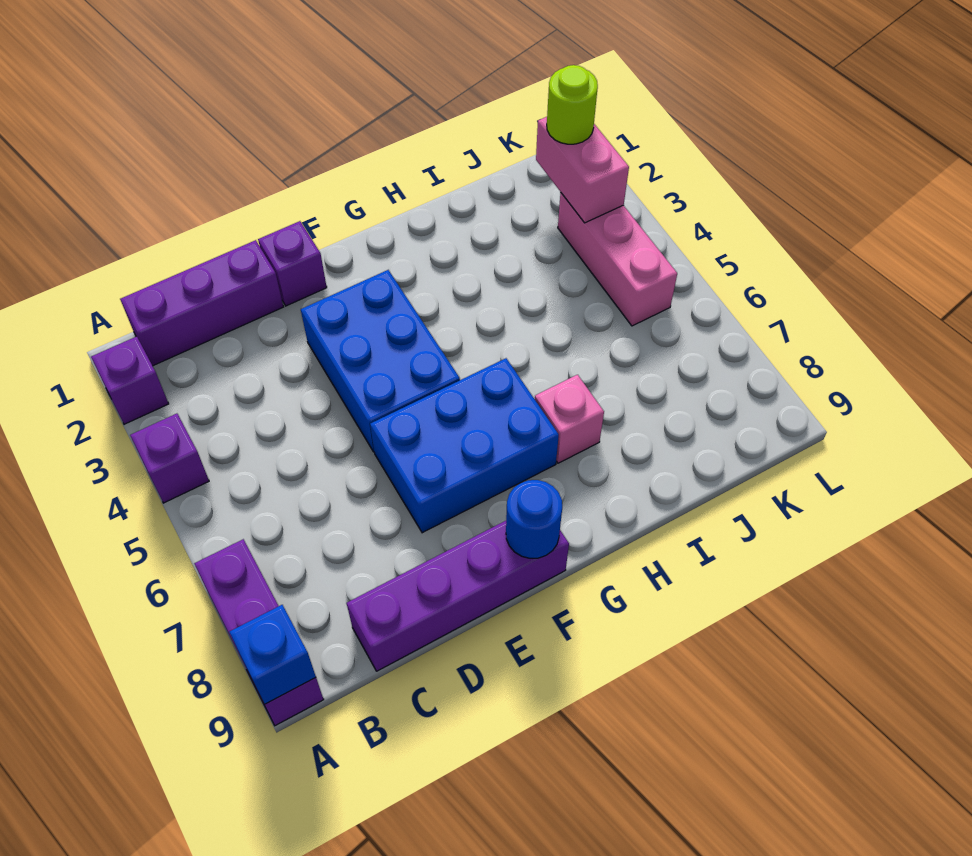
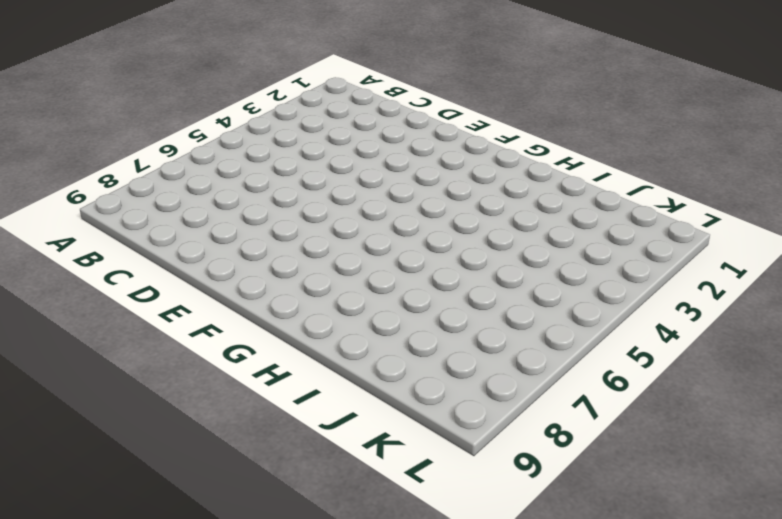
none -> purple 1x1 brick [91,337,169,424]
none -> purple 1x1 brick [130,414,209,503]
none -> purple 1x3 brick [194,539,324,726]

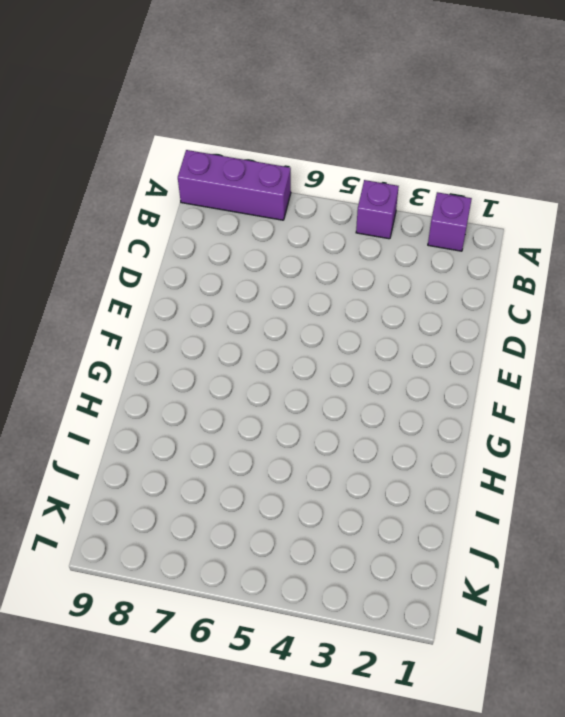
none -> purple 1x3 brick [120,240,283,366]
none -> purple 1x4 brick [347,521,569,671]
none -> purple 1x1 brick [258,221,327,306]

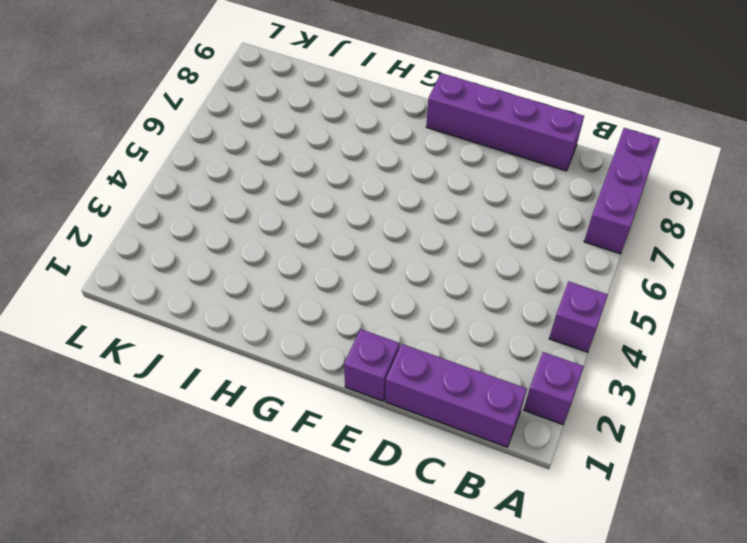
none -> blue 2x3 brick [301,270,460,452]
none -> blue 2x3 brick [370,358,559,533]
none -> pink 1x1 brick [535,375,604,463]

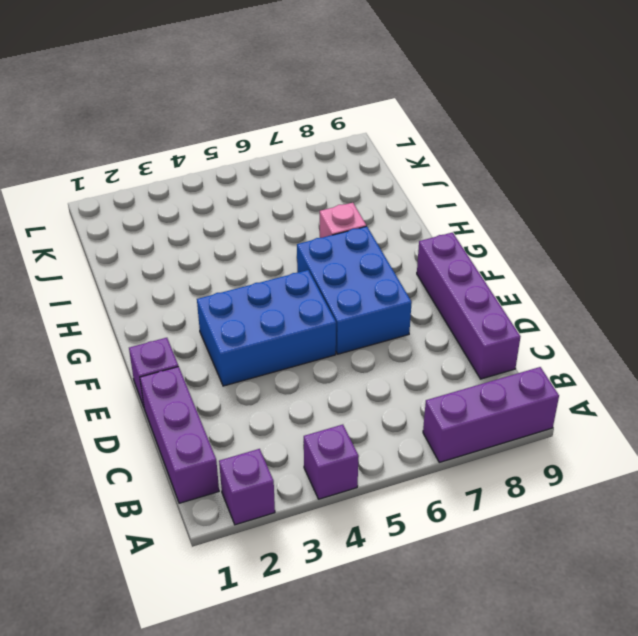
none -> pink 1x3 brick [558,192,677,326]
none -> blue 1x1 brick [229,605,316,704]
none -> blue 1x1 round brick [506,480,562,558]

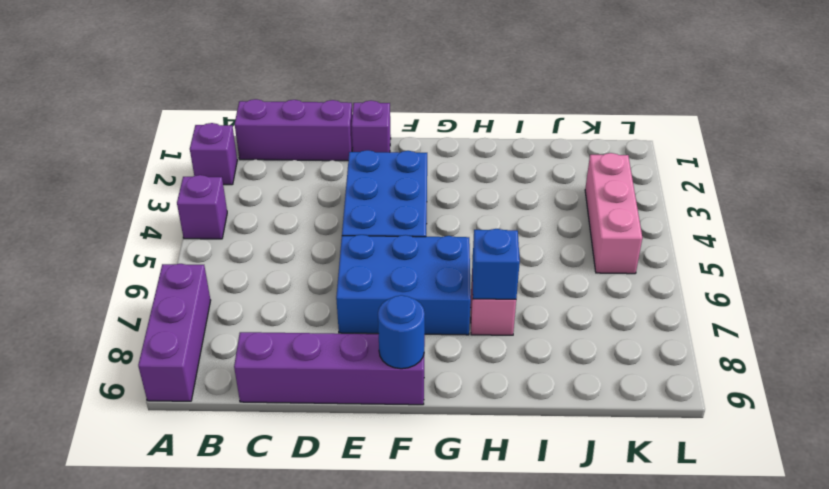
blue 1x1 brick [472,229,520,299] -> blue 1x1 brick moved to [229,605,316,704]
none -> pink 1x2 brick [536,117,629,223]
none -> lime 1x1 round brick [547,65,598,144]

